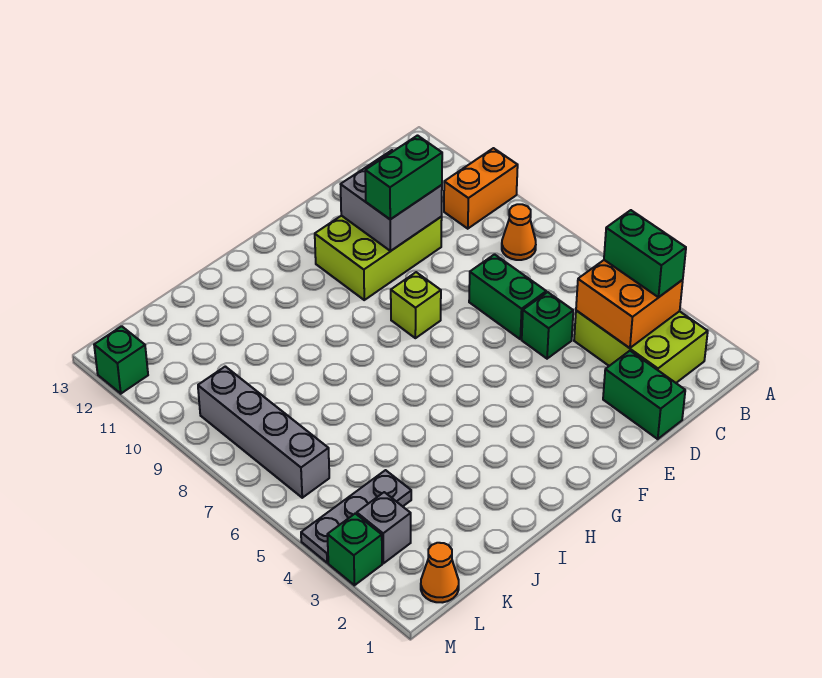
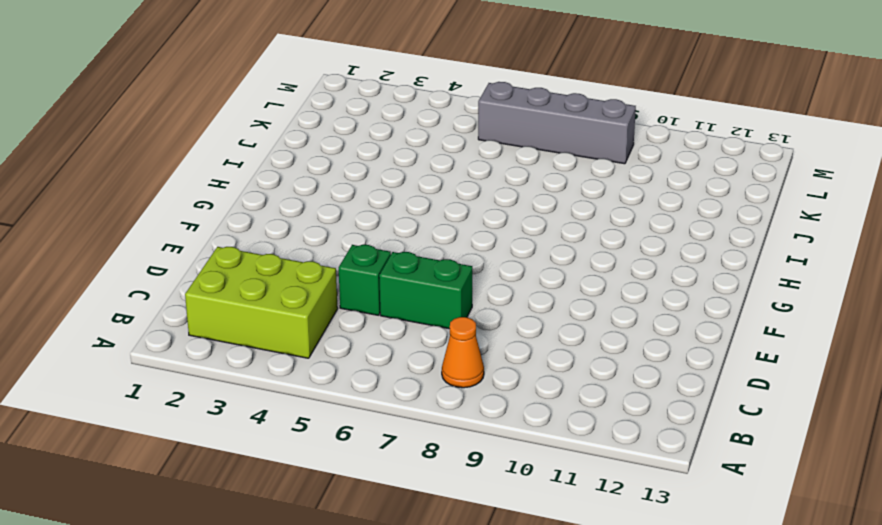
none -> orange 1x2 brick [444,148,518,229]
none -> green 1x2 brick [603,351,685,439]
none -> lime 2x3 brick [315,216,442,300]

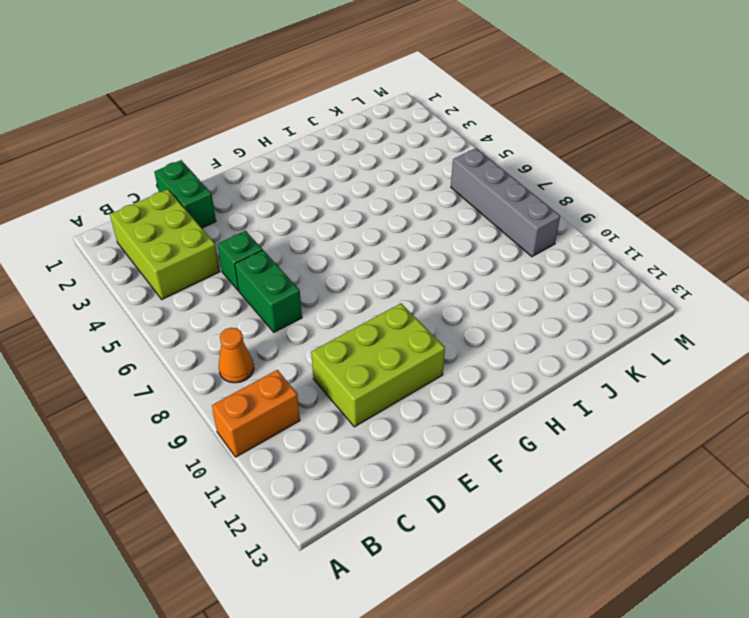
none -> lime 1x1 brick [391,272,441,338]
none -> grey 1x3 plate [301,470,411,563]
none -> orange 1x1 cone [421,543,459,603]

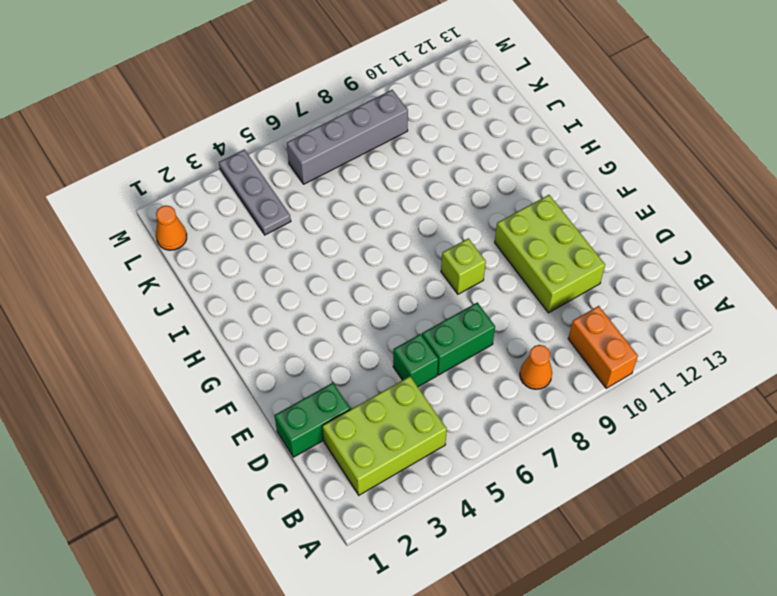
none -> grey 1x1 brick [357,492,411,563]
none -> green 1x1 brick [327,514,382,585]
none -> green 1x1 brick [94,326,148,394]

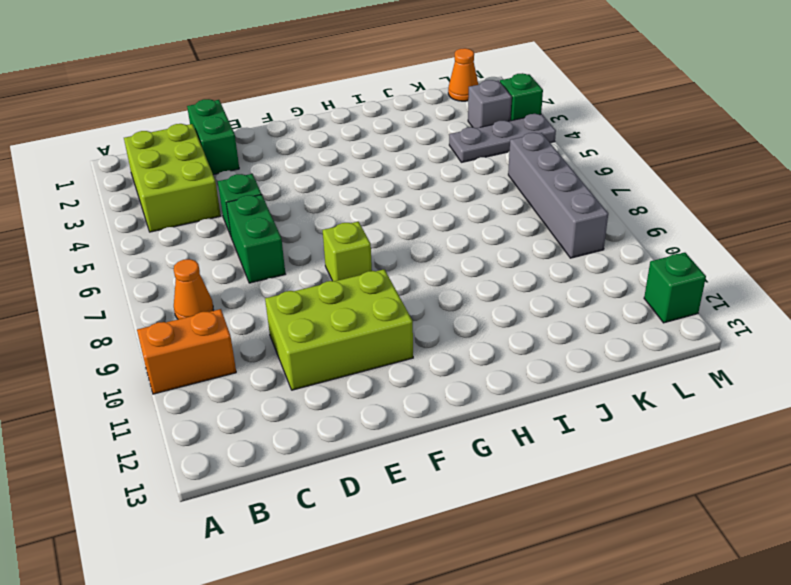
none -> orange 2x2 brick [576,260,683,348]
none -> grey 2x2 brick [341,150,442,251]
none -> green 1x2 brick [604,210,686,297]

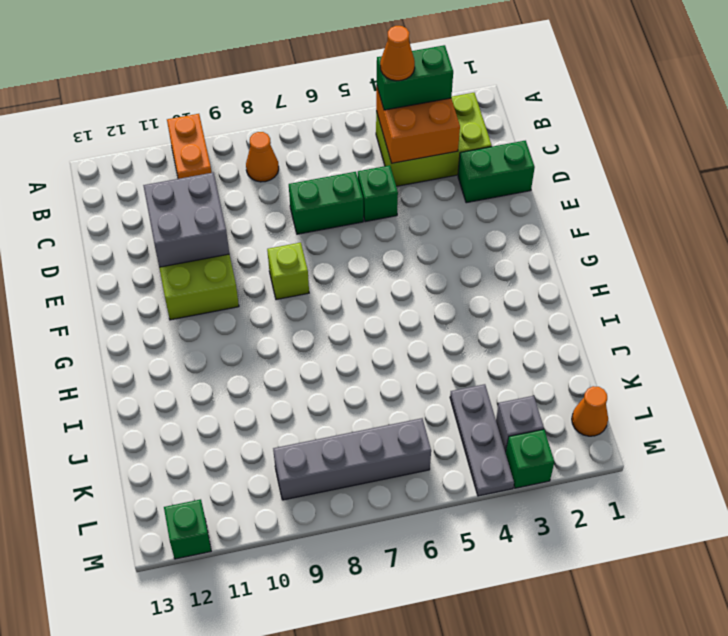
orange 1x1 cone [380,26,415,81] -> none
none -> green 1x2 brick [365,136,442,219]

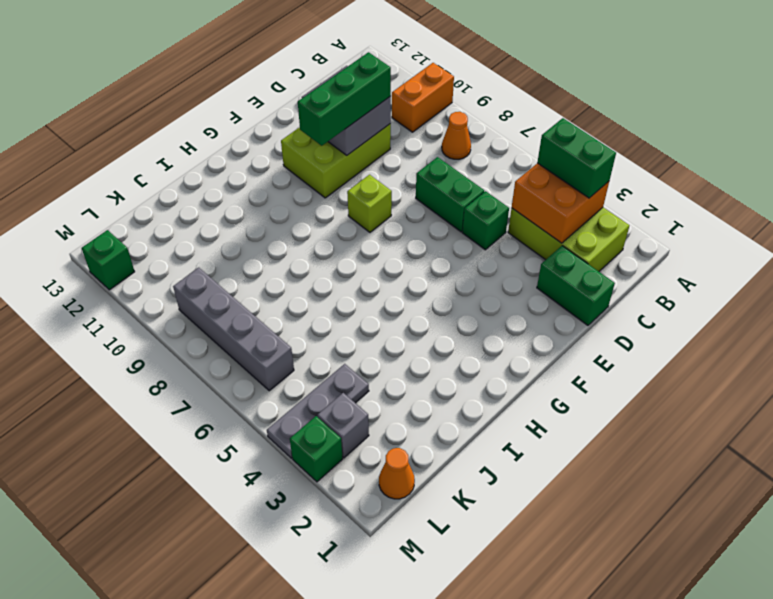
green 1x3 brick [298,52,391,146] -> green 1x2 brick [365,136,442,219]

